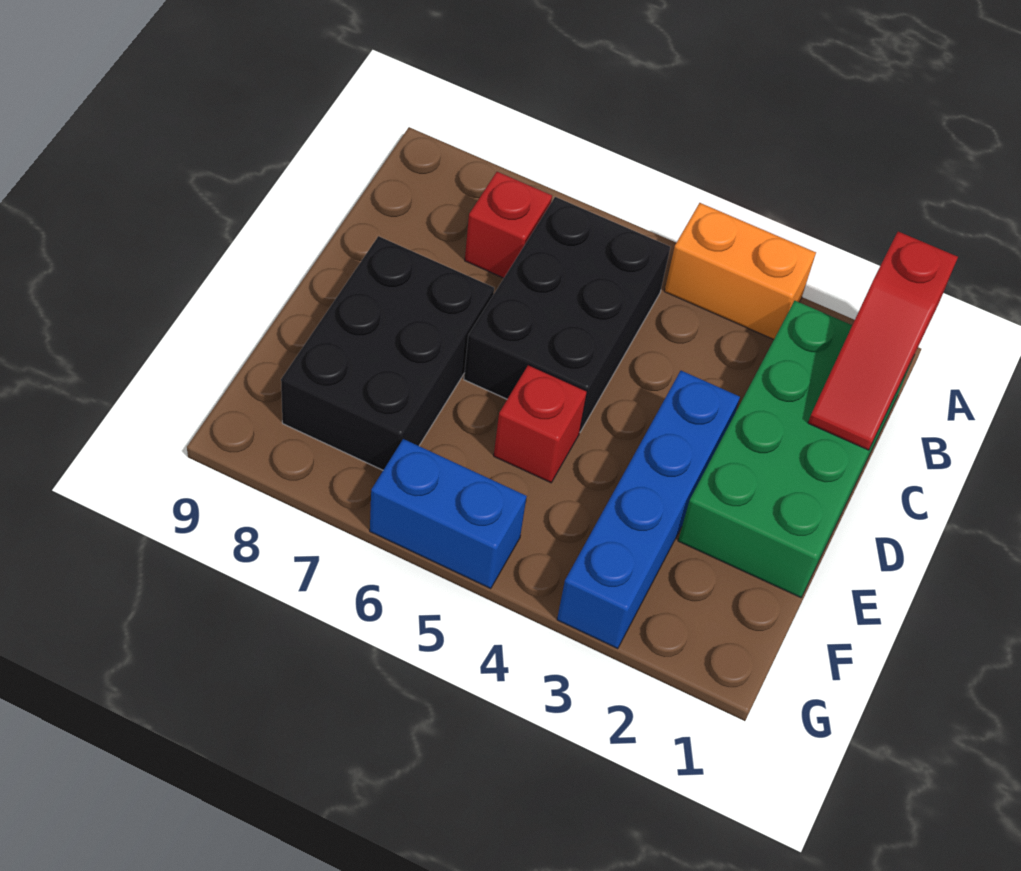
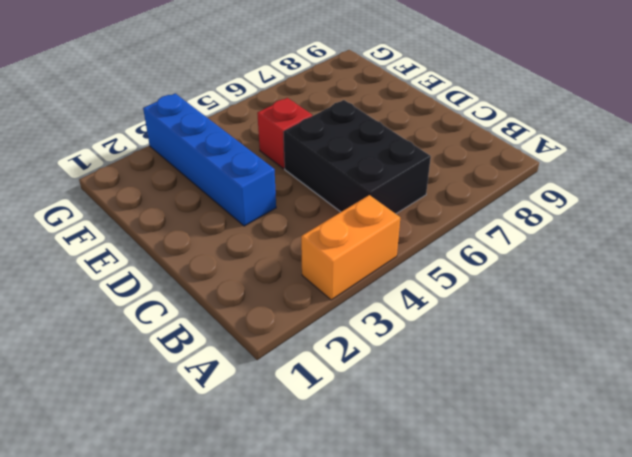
none -> green 2x4 brick [678,301,912,598]
none -> red 1x1 brick [465,172,552,278]

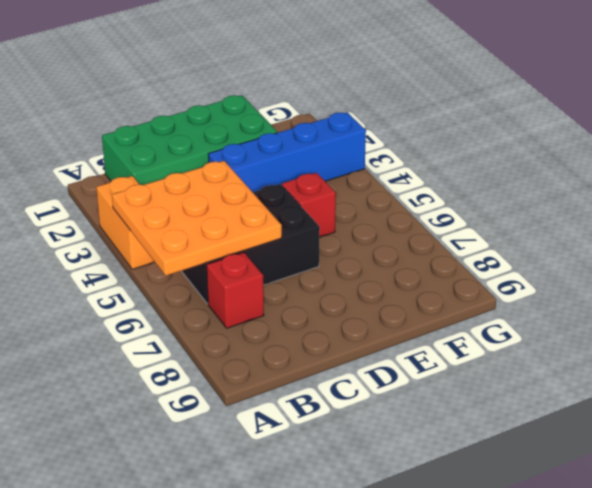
orange 3x3 plate [112,161,282,276] -> none
none -> black 2x3 brick [281,236,494,470]
none -> blue 1x2 brick [370,439,527,589]

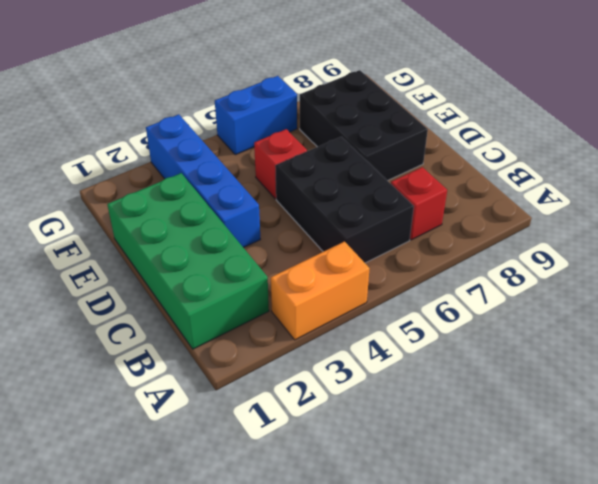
none -> red 1x3 slope [808,232,958,450]

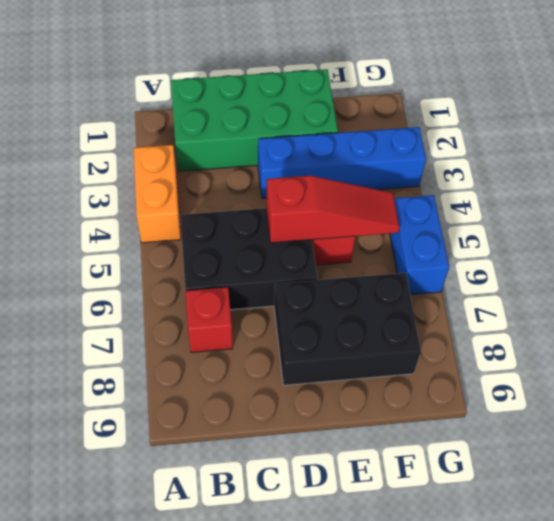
red 1x3 slope [266,176,400,243] -> red 1x3 slope moved to [808,232,958,450]

